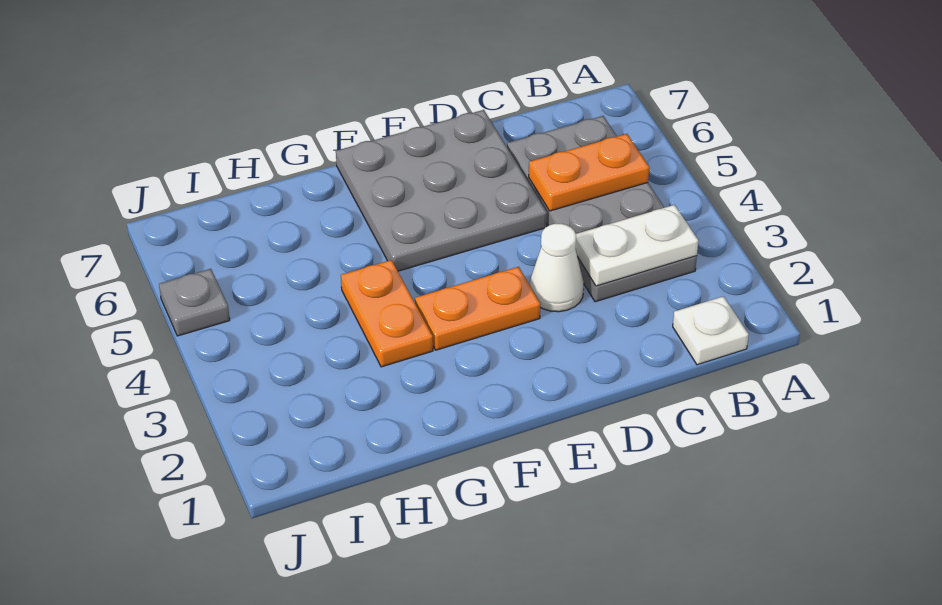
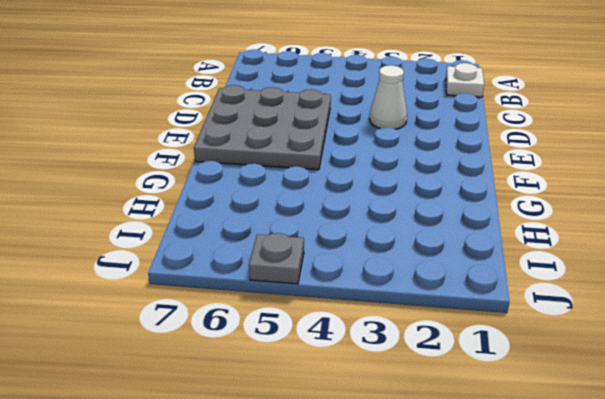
none -> grey 2x4 plate [507,116,697,302]
none -> orange 1x2 plate [415,267,540,350]

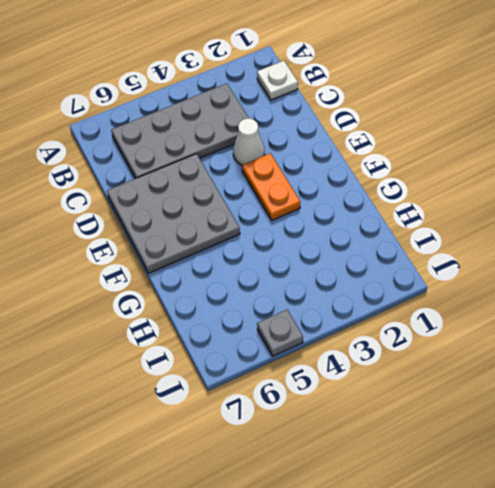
none -> orange 1x2 plate [341,260,433,367]
none -> white 1x2 plate [575,205,698,286]

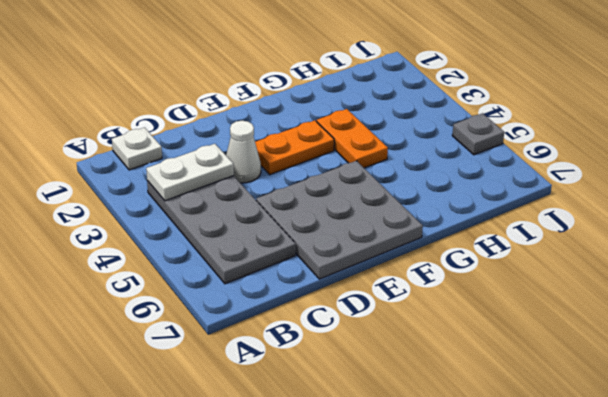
none -> orange 1x2 plate [529,134,649,211]

